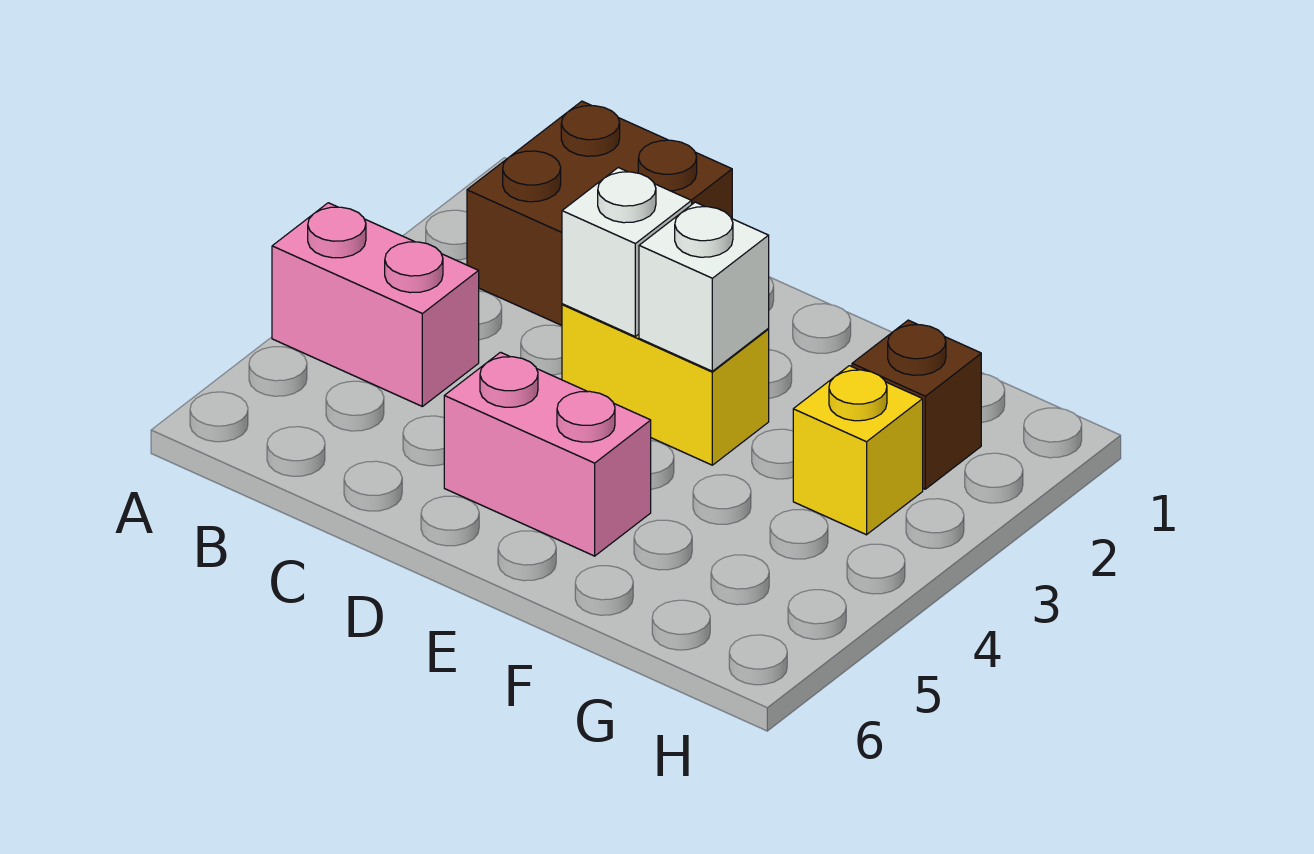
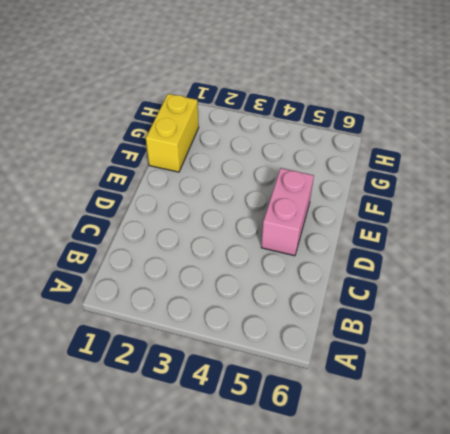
yellow 1x2 brick [146,94,199,172] -> yellow 1x2 brick moved to [562,304,769,465]
none -> pink 1x2 brick [272,203,479,406]
none -> brown 2x2 brick [467,101,732,325]

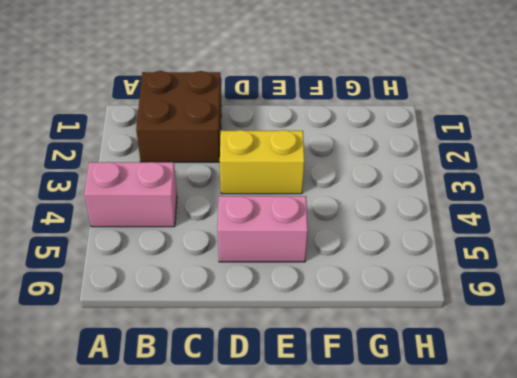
none -> brown 1x1 brick [852,320,981,489]
none -> yellow 1x1 brick [793,366,923,535]

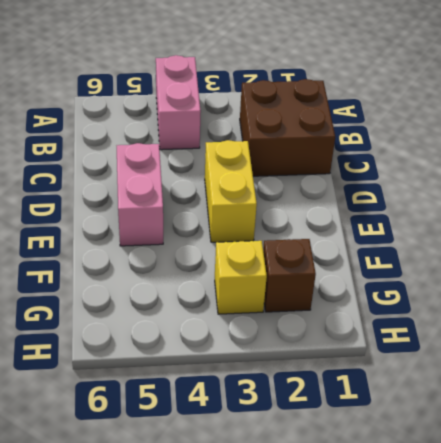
none -> white 1x1 brick [562,168,692,336]
none -> white 1x1 brick [639,202,769,371]

